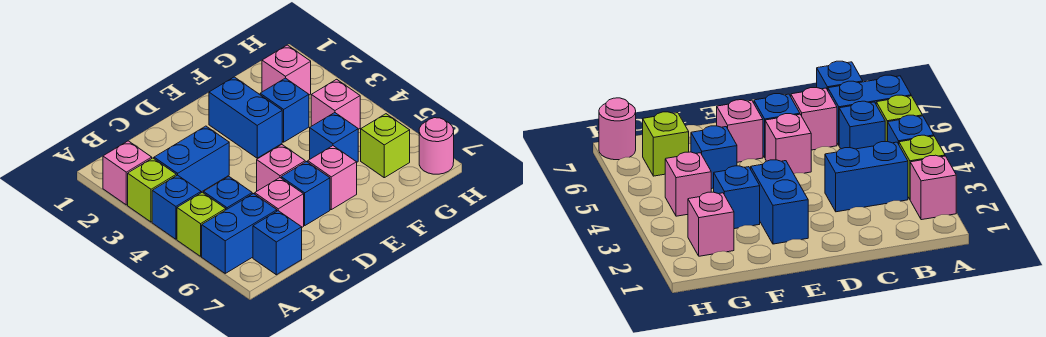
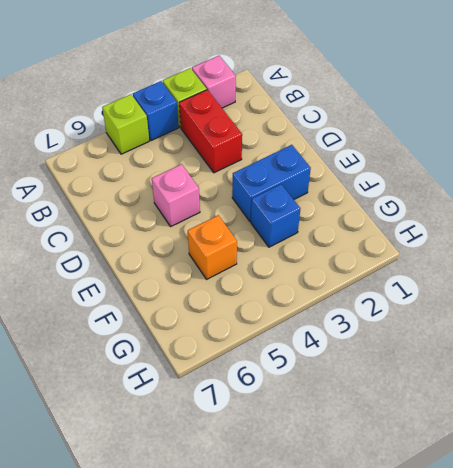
red 1x2 brick [179,90,242,173] -> blue 1x2 brick [154,126,229,192]
orange 1x1 brick [188,215,237,279] -> blue 1x1 brick [310,113,358,162]
none -> blue 1x2 brick [202,194,277,273]
none -> blue 1x1 brick [204,176,252,210]
none -> blue 1x1 brick [253,211,302,275]

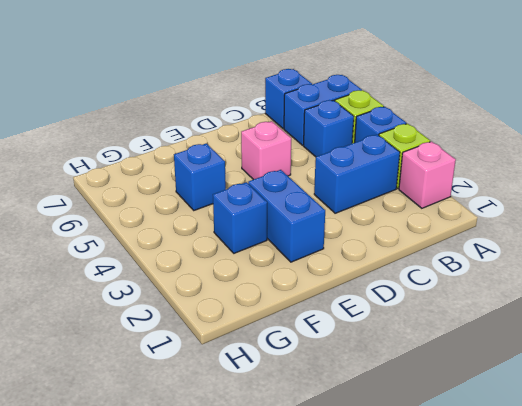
none -> pink 1x1 brick [255,178,304,227]
none -> blue 1x1 brick [281,162,330,225]
none -> pink 1x1 brick [308,146,357,210]

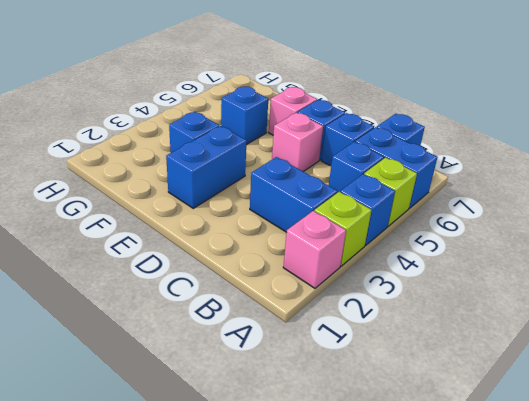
blue 1x1 brick [321,113,374,166] -> pink 1x1 brick [255,178,304,227]
none -> pink 1x1 brick [262,45,311,95]
none -> pink 1x1 brick [311,79,360,129]
none -> lime 1x1 brick [361,114,410,178]

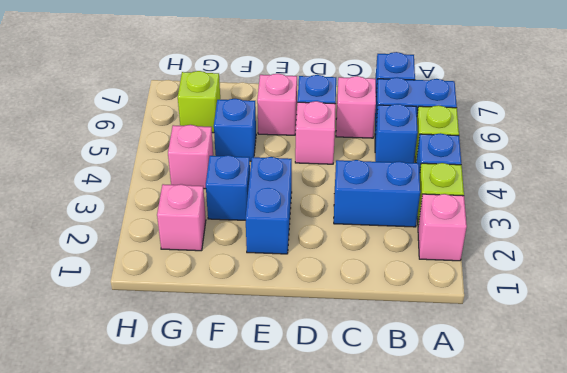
none -> pink 1x1 round brick [419,118,454,174]

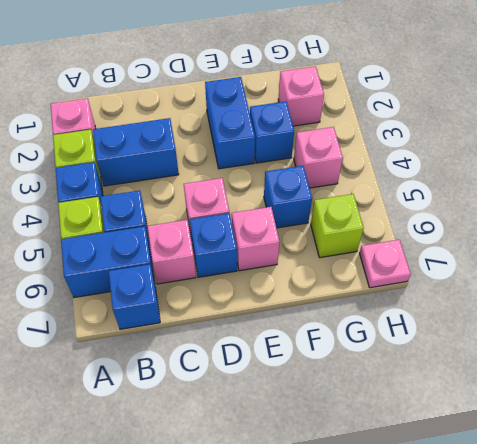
pink 1x1 plate [360,240,411,288] -> pink 1x1 round brick [419,118,454,174]

